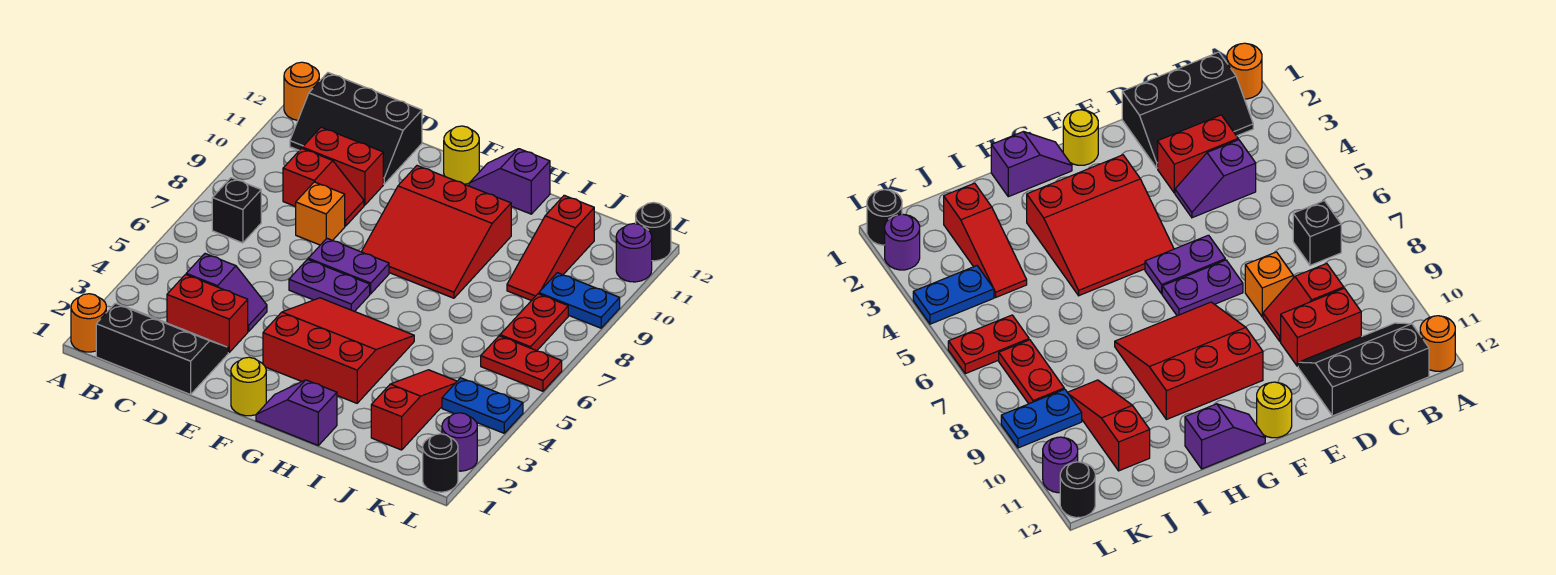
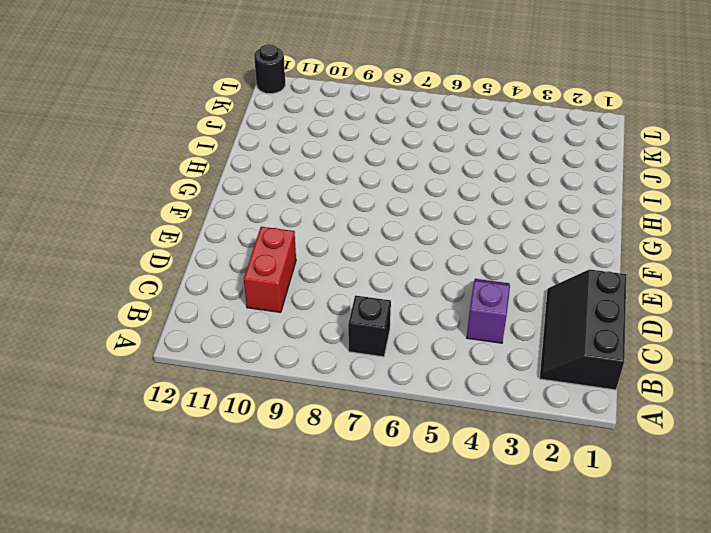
none -> orange 1x1 round brick [71,294,106,352]
none -> orange 1x1 round brick [284,62,319,120]
none -> black 2x3 slope [290,73,422,184]

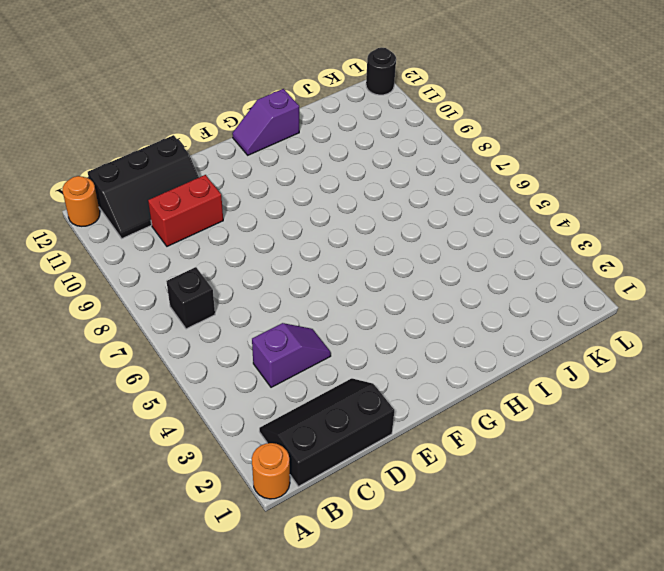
none -> red 1x2 brick [167,275,248,352]
none -> red 1x2 slope [283,148,364,226]
none -> orange 1x1 brick [296,182,345,245]

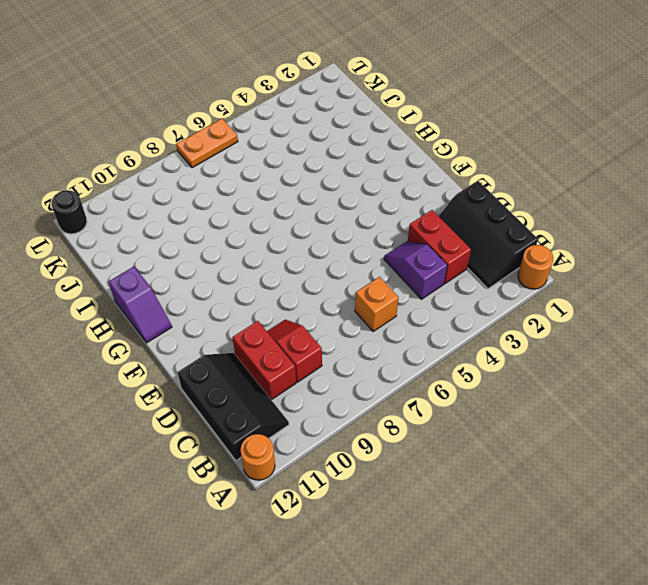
orange 1x1 brick [355,277,398,331] -> orange 1x1 brick moved to [296,182,345,245]
orange 1x2 plate [176,119,238,168] -> red 1x2 plate [481,336,562,391]
none -> black 1x1 brick [212,178,261,243]
none -> purple 1x2 plate [289,259,370,311]
none -> purple 1x2 plate [308,238,389,294]

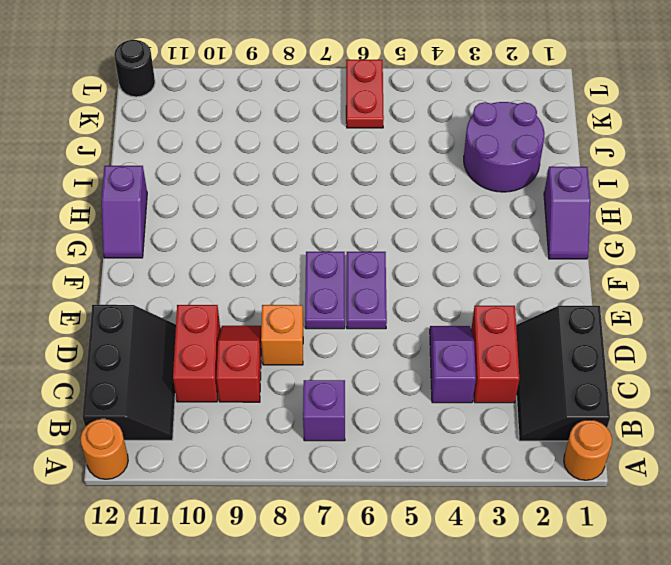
purple 1x1 brick [303,380,345,441] -> black 1x1 brick [212,178,261,243]
purple 2x2 round brick [464,102,545,192] -> red 1x3 slope [371,370,457,450]
none -> yellow 1x1 round brick [231,357,266,416]
none -> red 3x3 slope [263,298,414,403]
none -> red 3x3 slope [361,166,511,298]

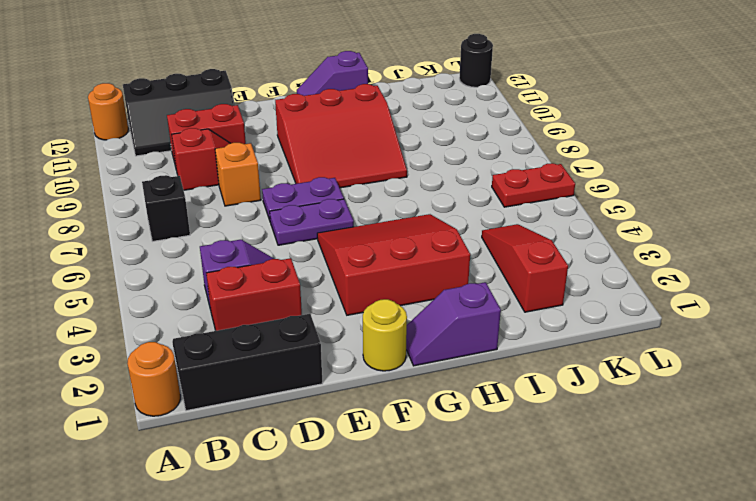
none -> yellow 1x1 round brick [444,126,479,184]
none -> red 1x3 slope [507,195,594,301]
none -> blue 1x2 plate [442,378,523,433]

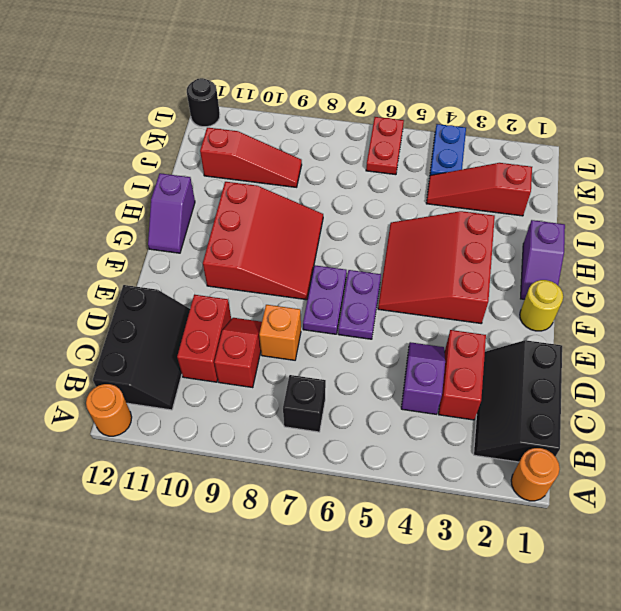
none -> yellow 1x1 round brick [444,126,479,184]
none -> red 1x2 plate [500,294,568,351]
none -> blue 1x2 plate [539,273,620,328]

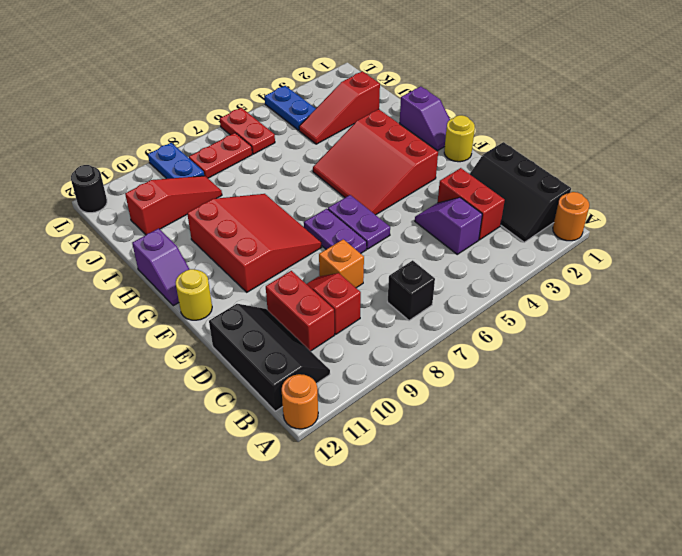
none -> black 1x1 round brick [423,434,458,492]
none -> purple 1x1 round brick [442,413,477,471]
none -> purple 1x1 round brick [616,224,652,282]

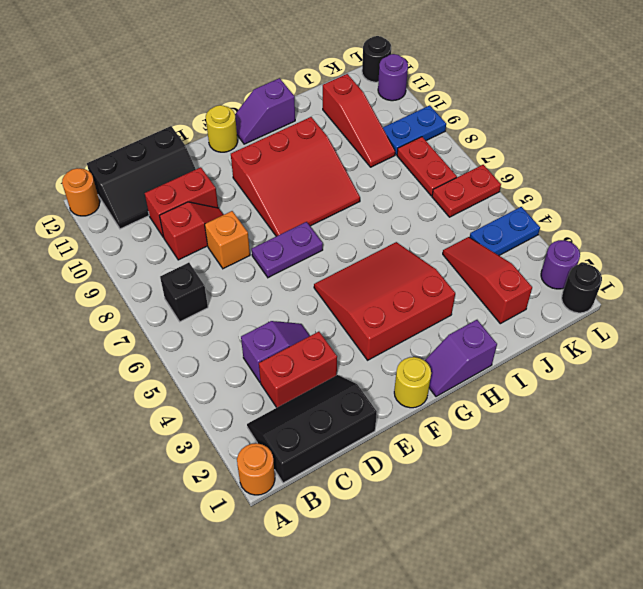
none -> purple 1x2 plate [289,259,370,311]

